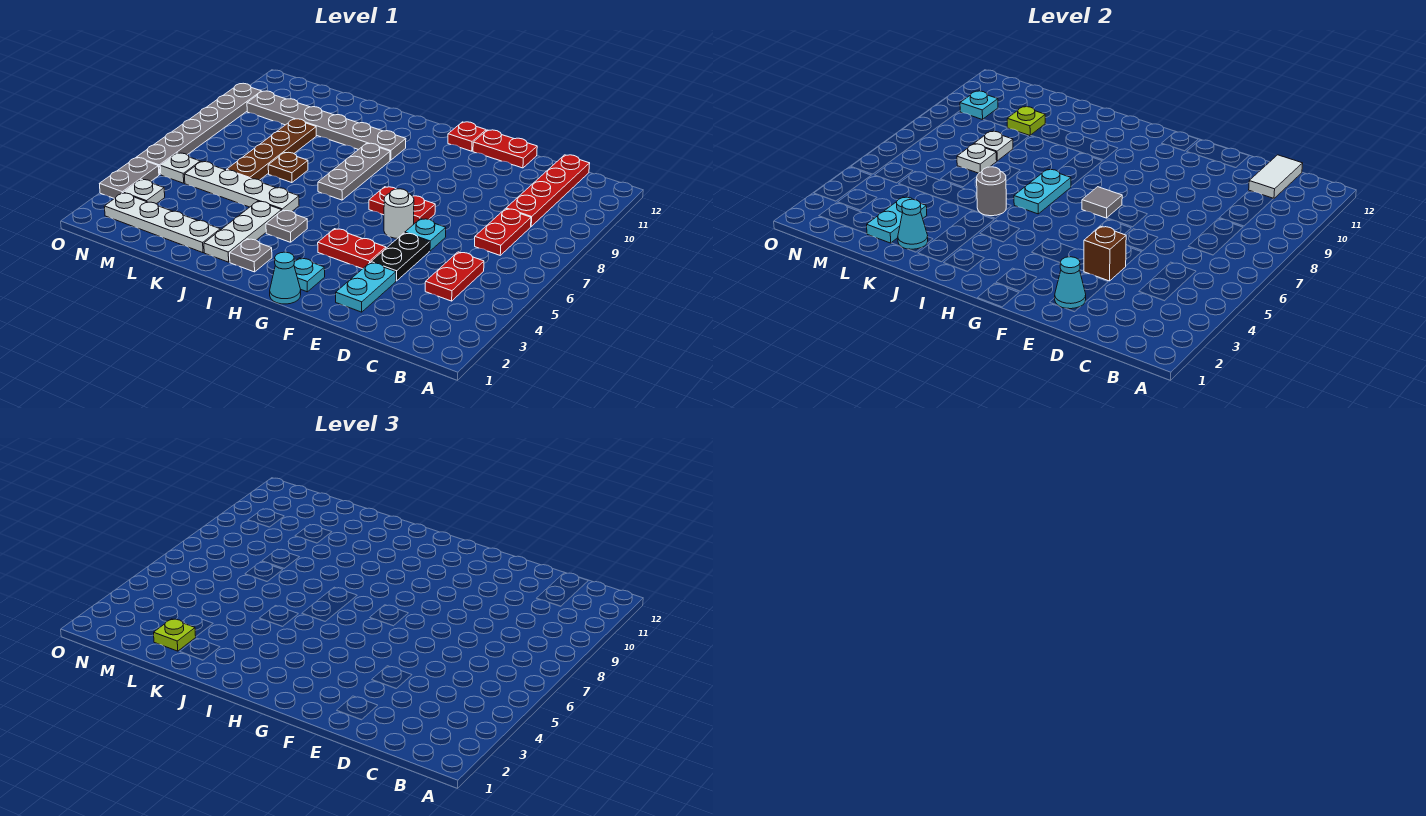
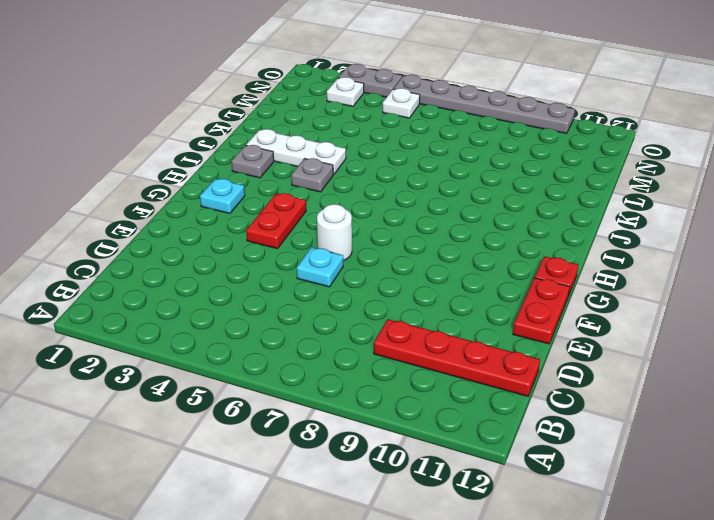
none -> red 1x2 plate [425,252,484,301]
none -> red 1x2 plate [475,209,531,255]
none -> cyan 1x2 plate [336,262,396,312]
none -> black 1x2 plate [371,233,430,281]

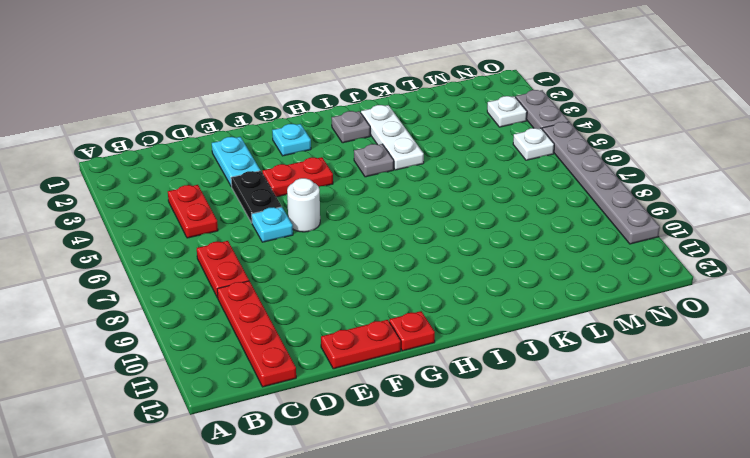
none -> red 1x2 plate [369,187,435,224]
none -> cyan 1x1 cone [270,252,301,304]
none -> grey 1x3 plate [318,143,390,200]
none -> grey 1x6 plate [247,91,406,160]

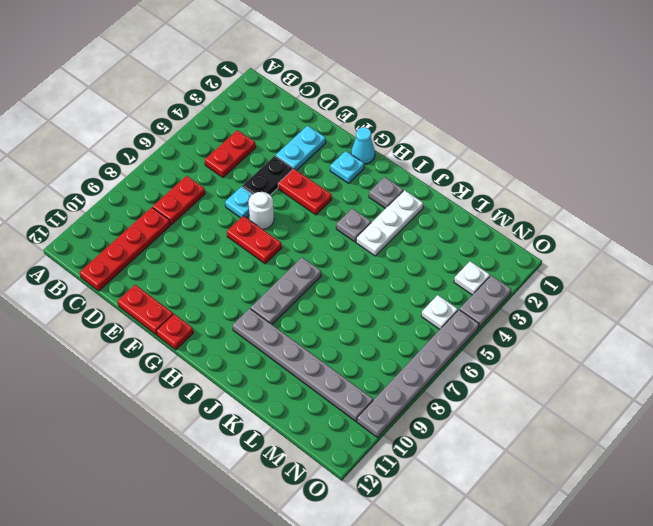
none -> white 1x4 plate [184,162,299,211]
none -> white 1x4 plate [104,193,220,253]
none -> brown 1x1 plate [268,152,308,183]
none -> brown 1x4 plate [227,119,316,180]

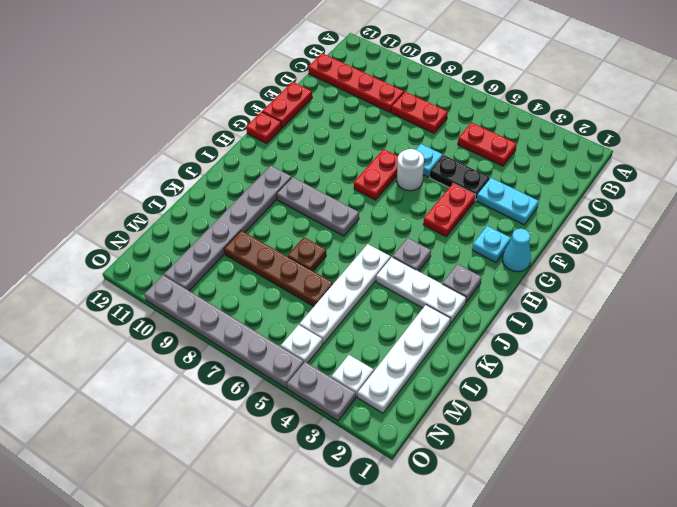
none -> white 1x2 tile [1249,155,1303,199]
none -> cyan 1x1 cone [1055,257,1086,309]
none -> brown 1x1 brick [1084,226,1126,281]
none -> grey 1x1 tile [1082,187,1122,218]

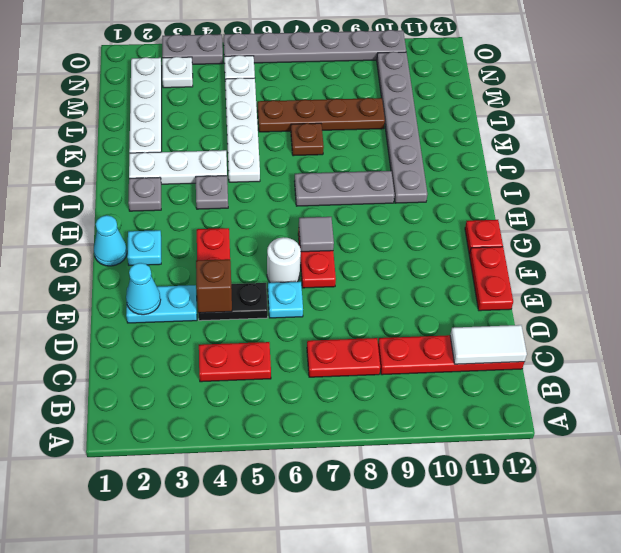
none -> cyan 1x2 plate [1014,169,1071,214]
none -> grey 1x1 round brick [977,167,1006,216]
none -> cyan 1x1 cone [898,199,928,249]
none -> cyan 1x2 plate [867,197,927,243]

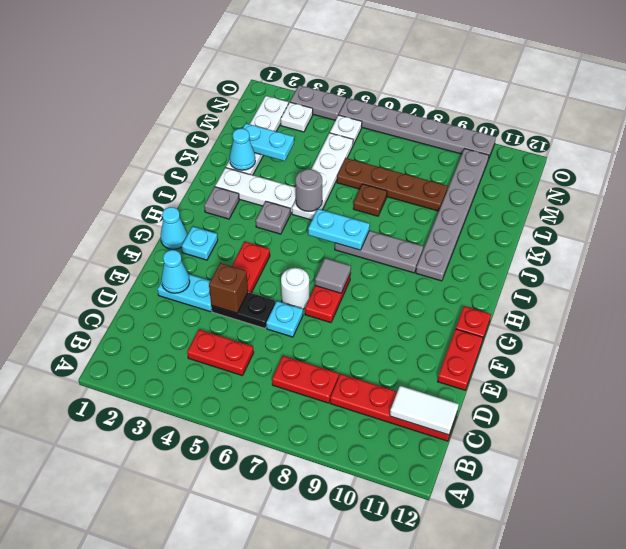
none -> white 1x1 plate [957,144,997,173]
none -> white 1x1 plate [974,131,1013,161]
none -> lime 1x1 plate [1007,107,1045,135]
none -> cyan 1x1 plate [960,91,998,120]

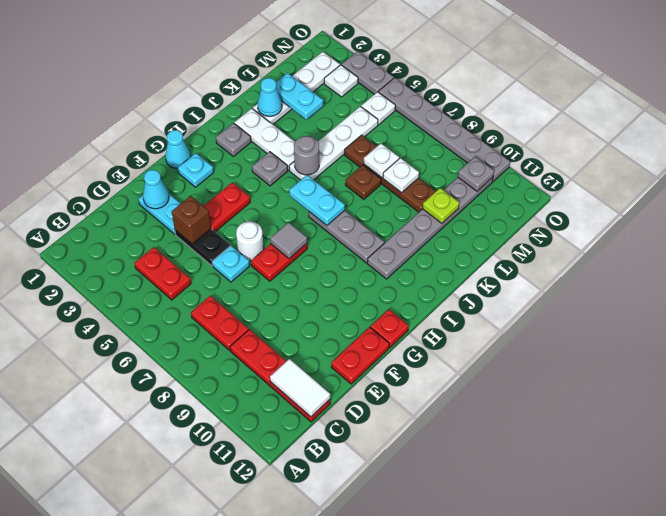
grey 1x1 plate [458,157,494,191] -> cyan 1x1 plate [960,91,998,120]
none -> lime 1x1 plate [154,619,196,651]

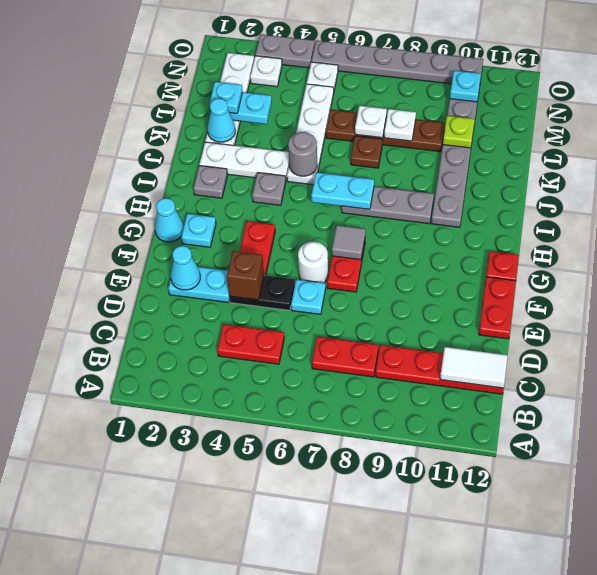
cyan 1x1 plate [209,82,243,114] -> lime 1x1 plate [154,619,196,651]

